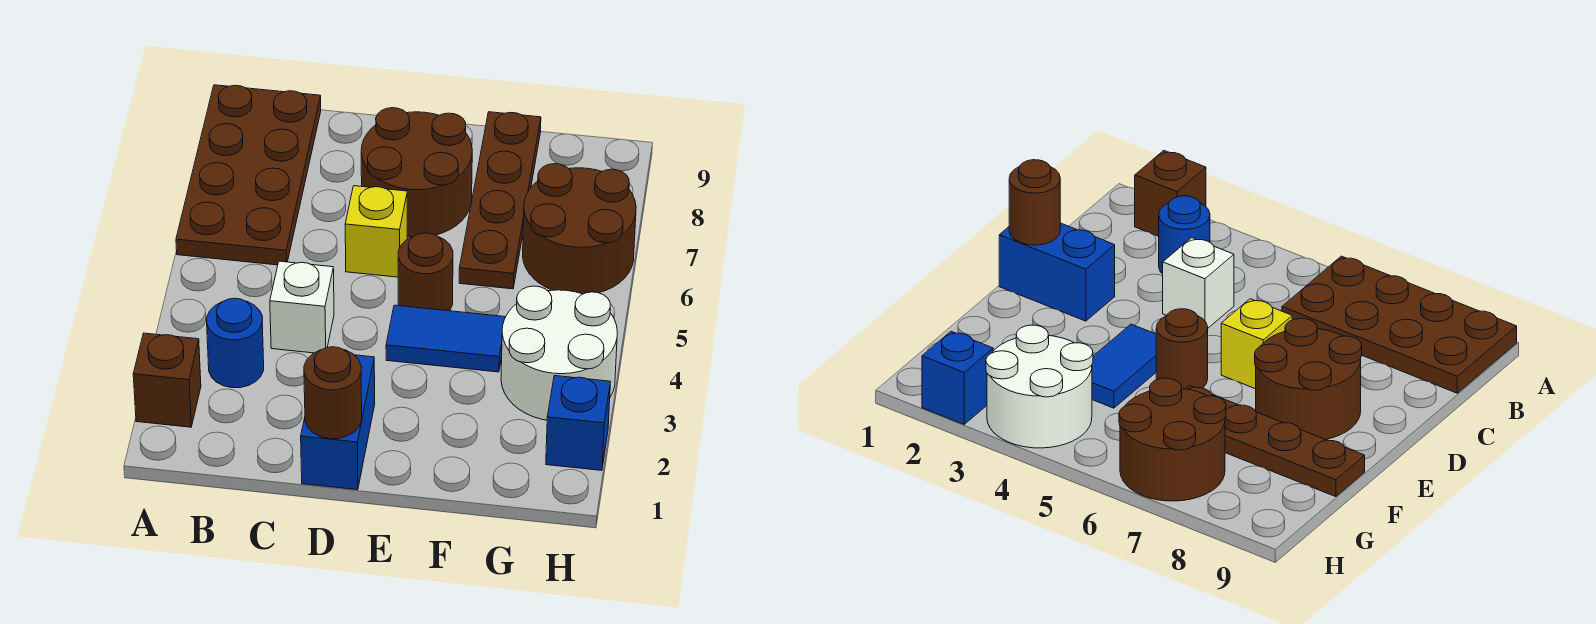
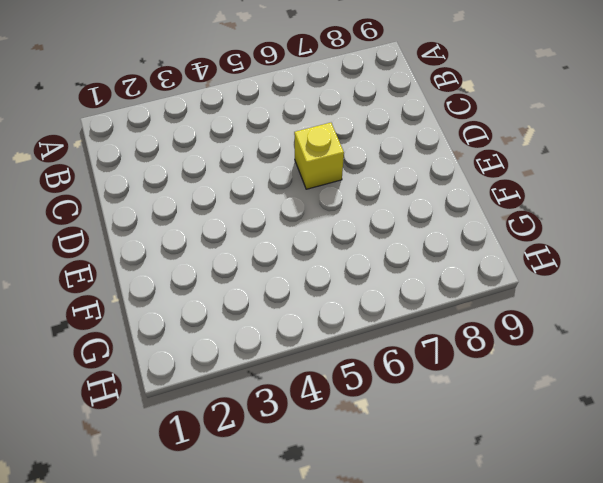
none -> brown 1x1 brick [133,333,201,427]
none -> brown 2x4 plate [176,85,321,265]
none -> blue 1x1 round brick [207,298,264,388]

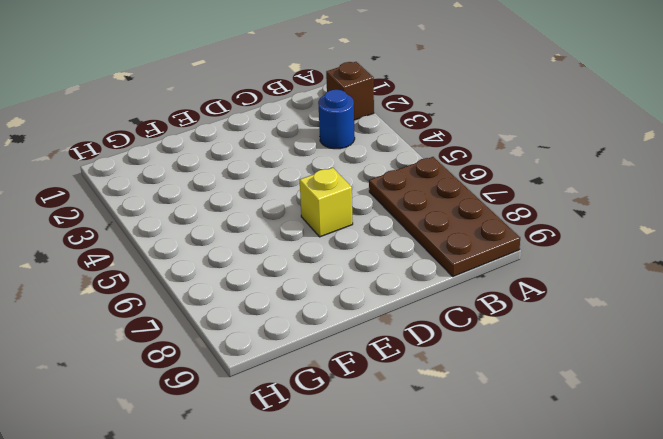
none -> white 1x1 brick [270,261,334,353]
none -> blue 1x2 brick [301,355,375,490]
none -> brown 2x2 round brick [361,108,472,237]

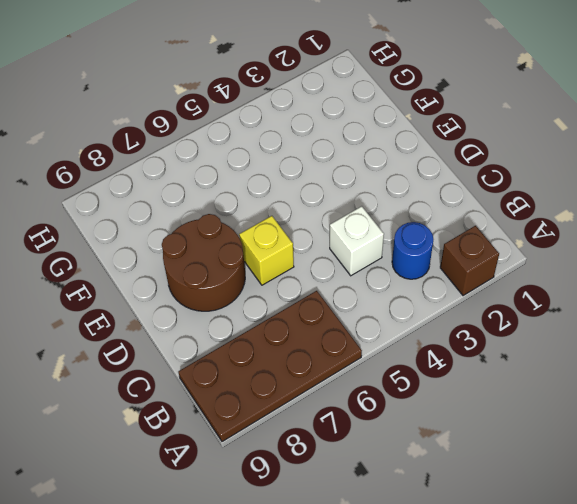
none -> blue 1x2 brick [301,355,375,490]
none -> blue 1x2 tile [386,305,505,372]
none -> brown 1x1 round brick [398,233,453,311]

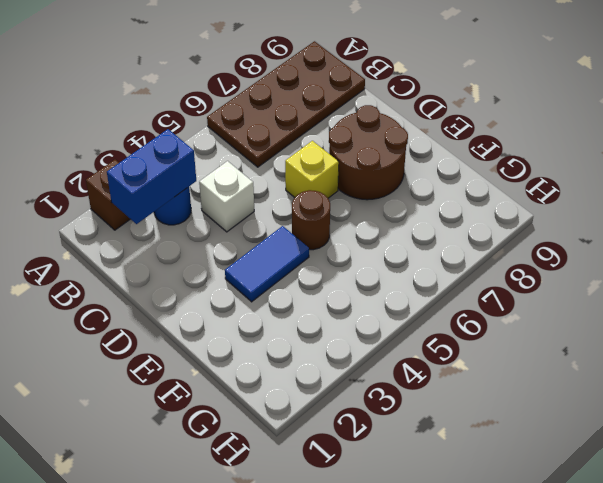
blue 1x2 brick [107,129,196,224] -> blue 1x2 brick moved to [301,355,375,490]
blue 1x2 tile [225,226,309,302] -> blue 1x2 tile turned to [386,305,505,372]
none -> brown 1x4 plate [459,112,541,289]
none -> white 2x2 round brick [501,286,617,420]
none -> brown 2x2 round brick [523,164,636,294]

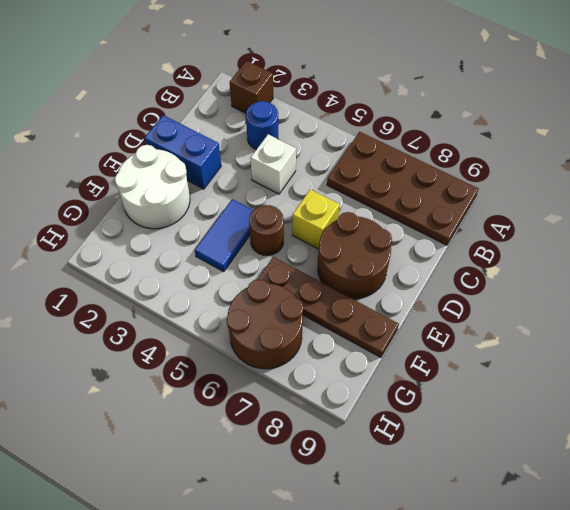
white 2x2 round brick [115,145,190,229] -> white 2x2 round brick moved to [501,286,617,420]
none -> blue 1x1 brick [546,376,610,471]
none -> brown 1x1 round brick [304,347,362,439]

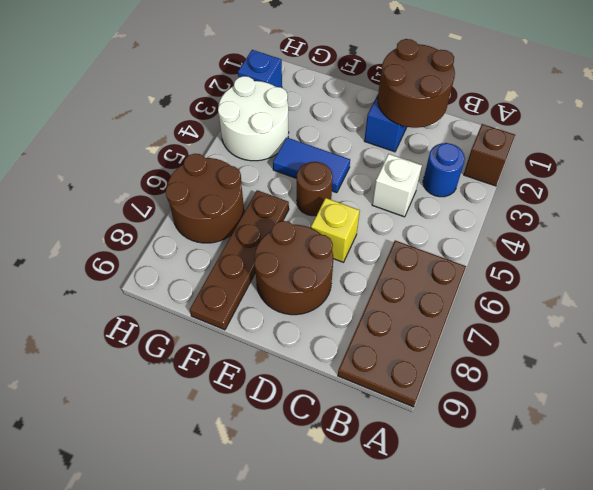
brown 2x2 round brick [378,39,455,128] -> brown 1x1 round brick [304,347,362,439]

